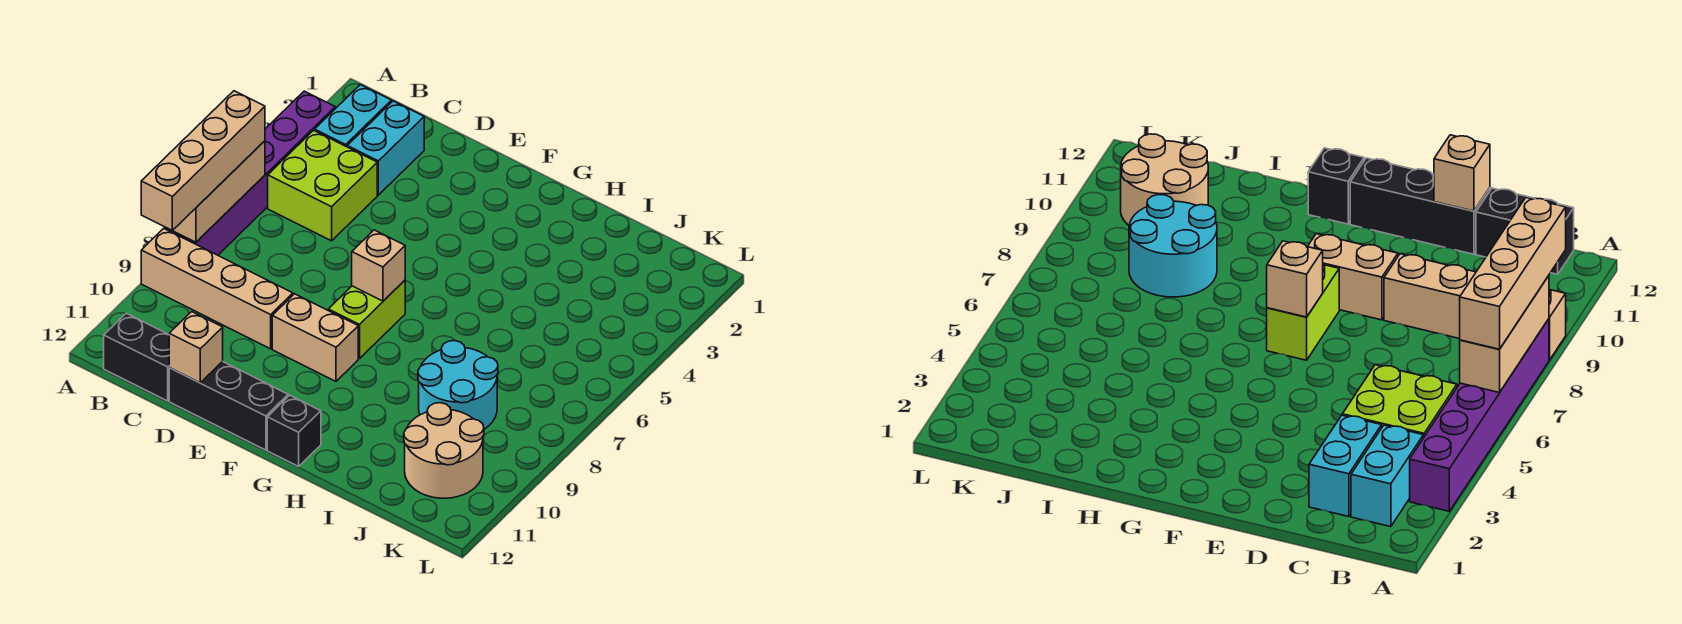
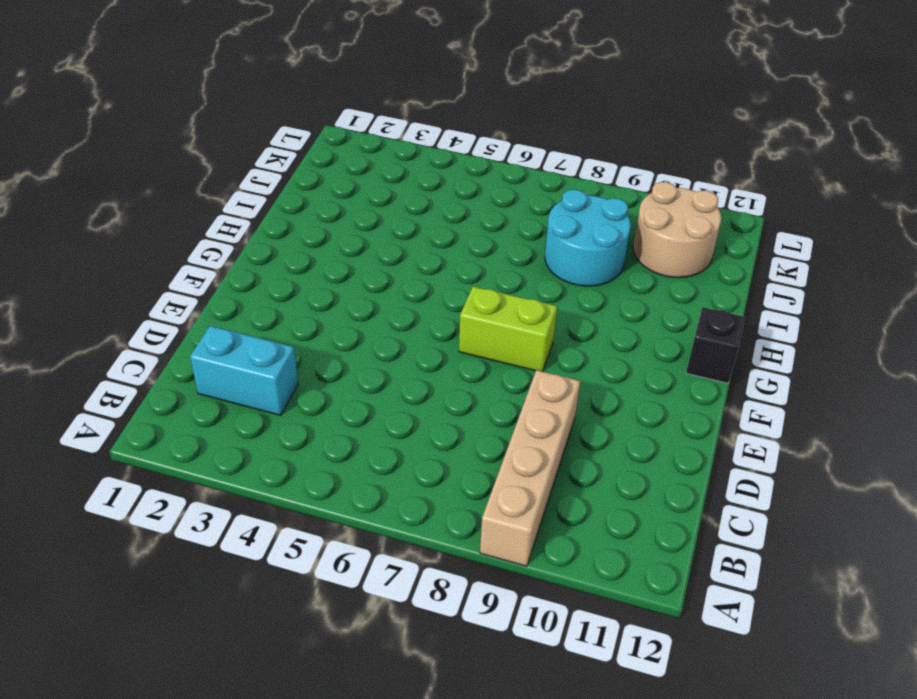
none -> purple 1x6 brick [165,91,335,255]
none -> cyan 1x2 brick [315,85,391,147]
none -> lime 2x2 brick [268,130,377,241]

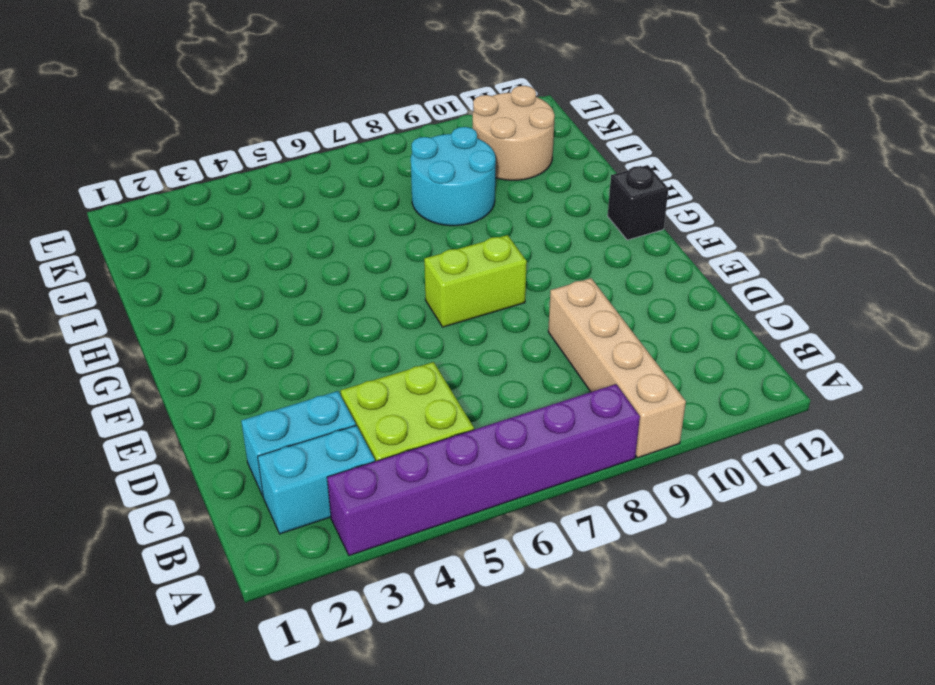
none -> black 1x2 brick [104,313,169,401]
none -> black 1x3 brick [169,361,288,450]
none -> tan 1x2 brick [272,294,358,381]

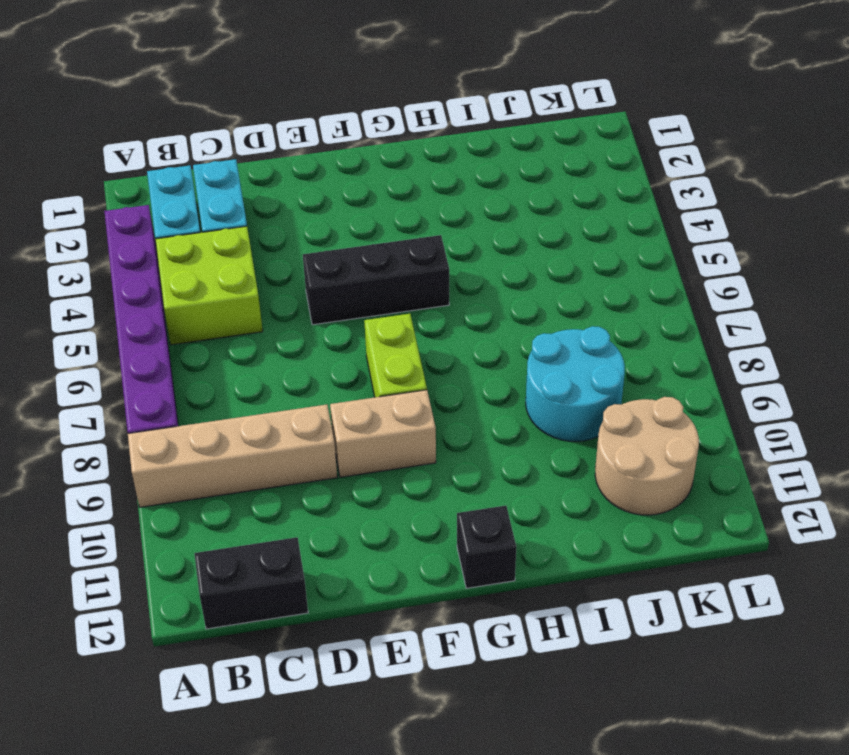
black 1x3 brick [303,235,449,325] -> black 1x3 brick moved to [169,361,288,450]
none -> tan 1x3 brick [173,141,265,242]
none -> tan 1x1 brick [169,312,223,383]
none -> tan 1x1 brick [352,230,405,301]

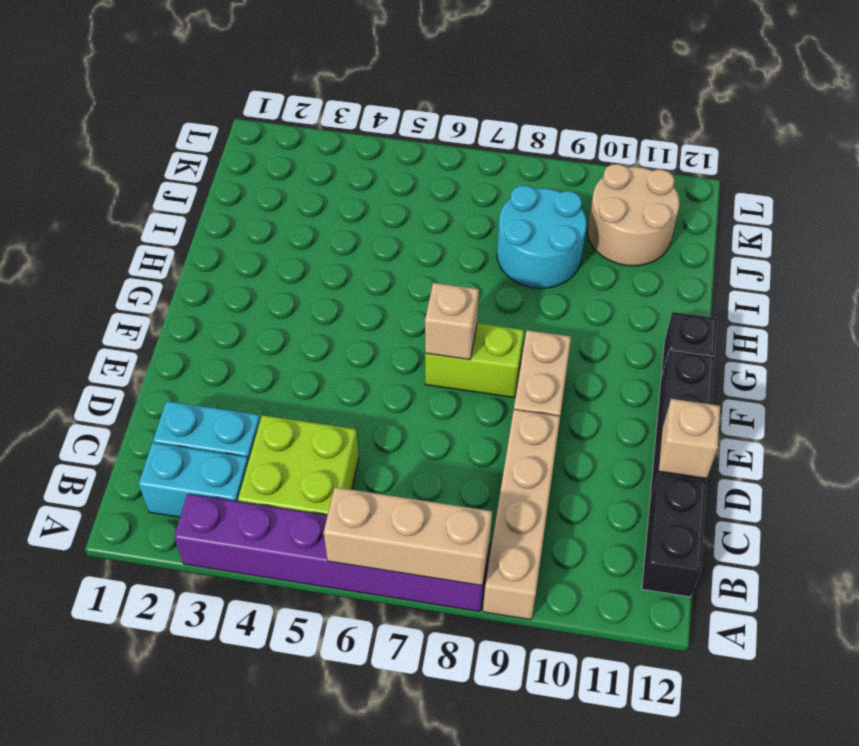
none -> tan 1x4 brick [141,91,265,231]

